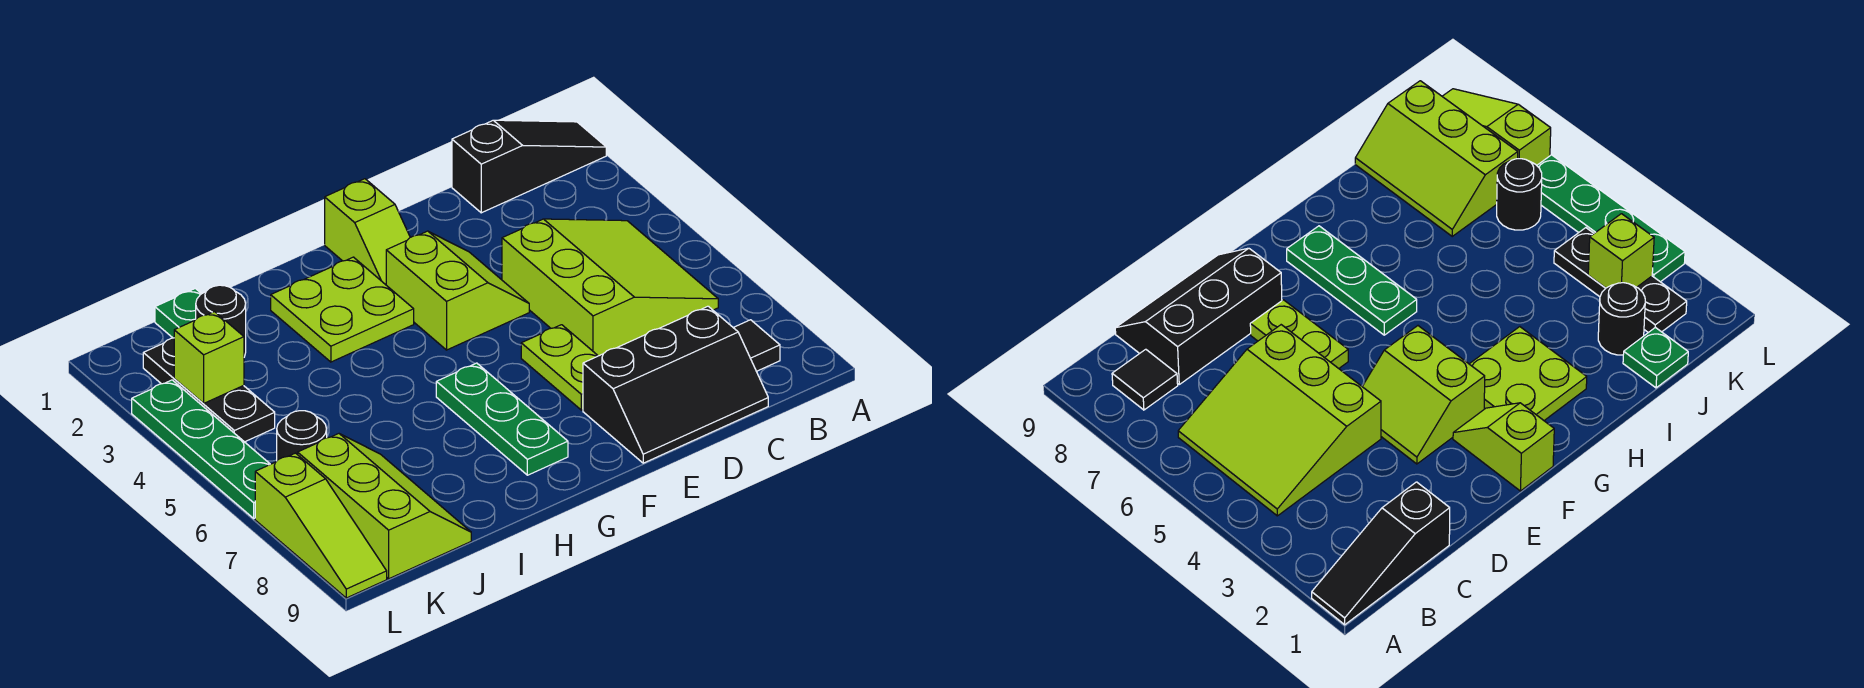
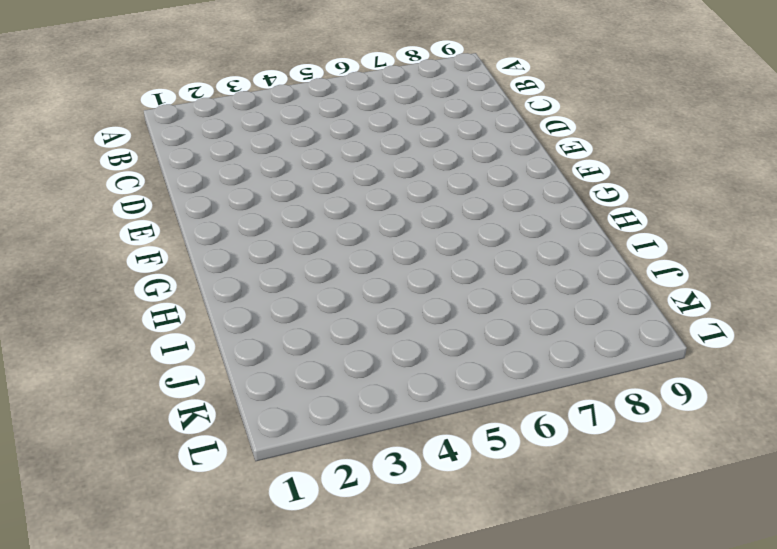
none -> black 1x3 slope [452,120,606,213]
none -> lime 3x3 slope [502,219,718,356]
none -> black 1x1 tile [733,320,780,371]

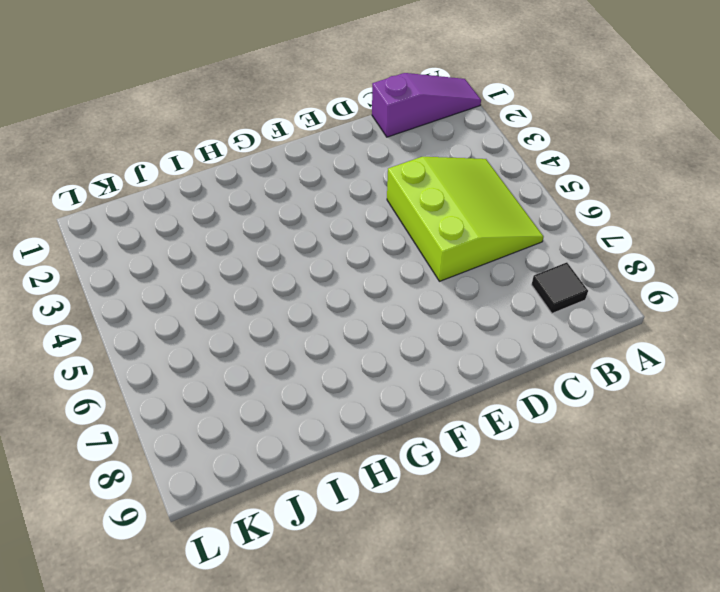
purple 1x3 slope [372,73,481,137] -> black 1x3 slope [452,120,606,213]
none -> black 2x3 slope [583,306,768,463]
none -> lime 2x2 slope [386,231,529,350]
none -> lime 1x2 plate [521,325,598,410]

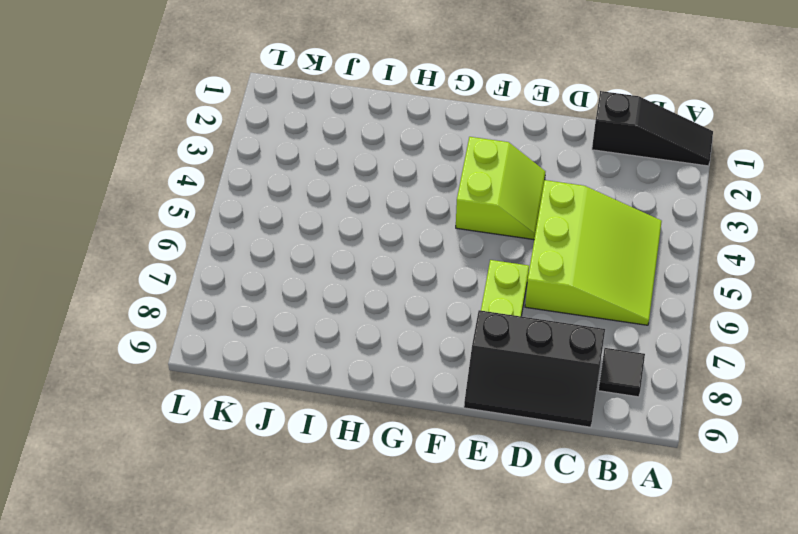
none -> lime 1x2 slope [325,179,410,285]
none -> lime 2x2 plate [271,257,414,362]
none -> green 1x3 plate [436,363,568,475]

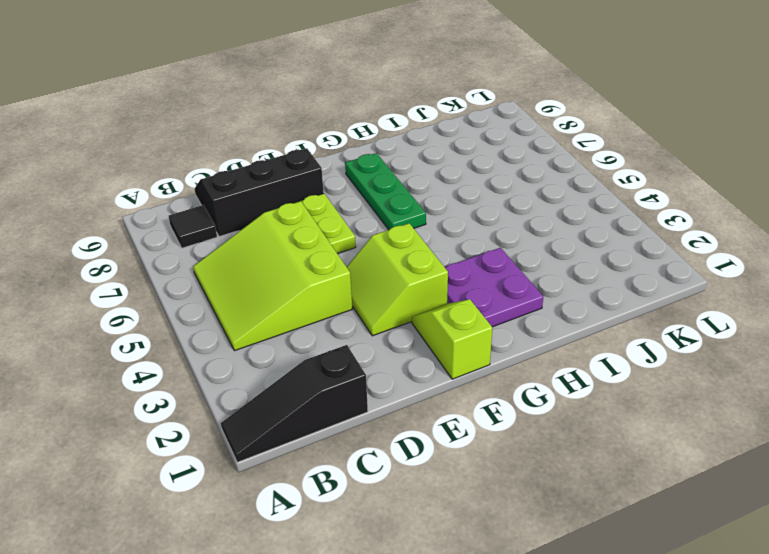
purple 2x2 plate [445,248,543,327] -> lime 2x2 plate [271,257,414,362]
none -> green 1x1 plate [155,289,201,338]
none -> black 1x1 round brick [196,285,246,357]
none -> lime 2x3 slope [298,434,471,579]

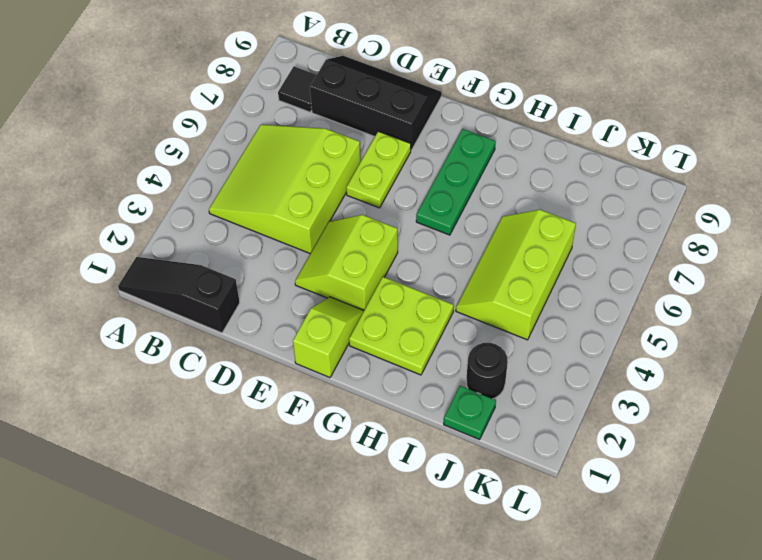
lime 2x3 slope [456,210,576,340] -> lime 2x3 slope moved to [298,434,471,579]
none -> black 1x3 plate [143,338,275,442]
none -> black 1x1 round brick [277,411,327,460]
none -> green 1x4 plate [132,380,270,518]

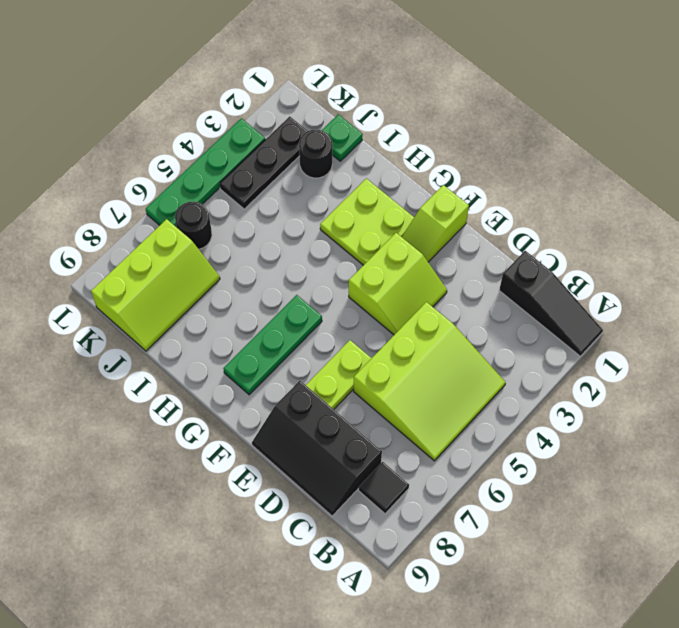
none -> lime 1x3 slope [255,453,387,598]
none -> lime 1x1 brick [174,312,244,404]

